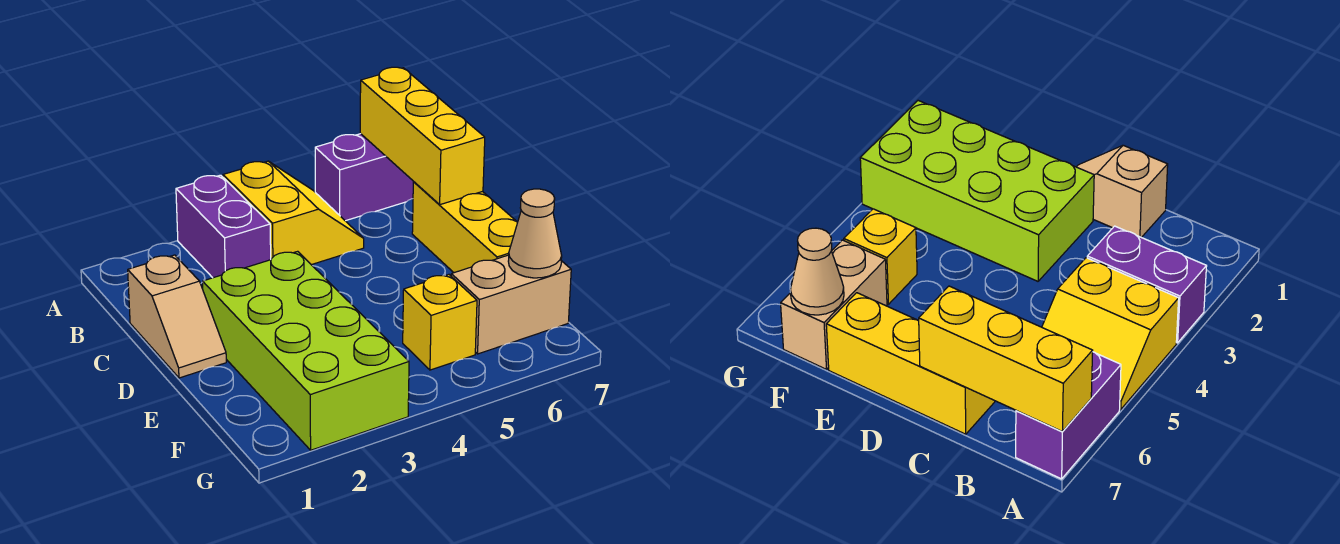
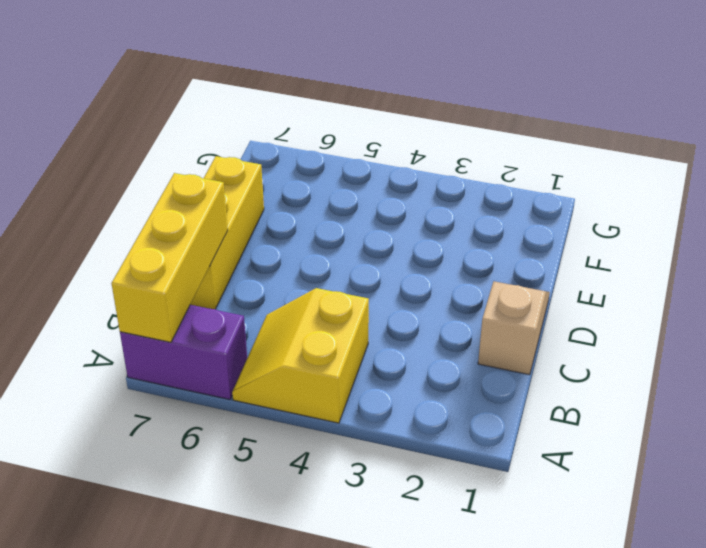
none -> purple 1x2 brick [176,175,271,278]
none -> lime 2x4 brick [203,251,409,450]

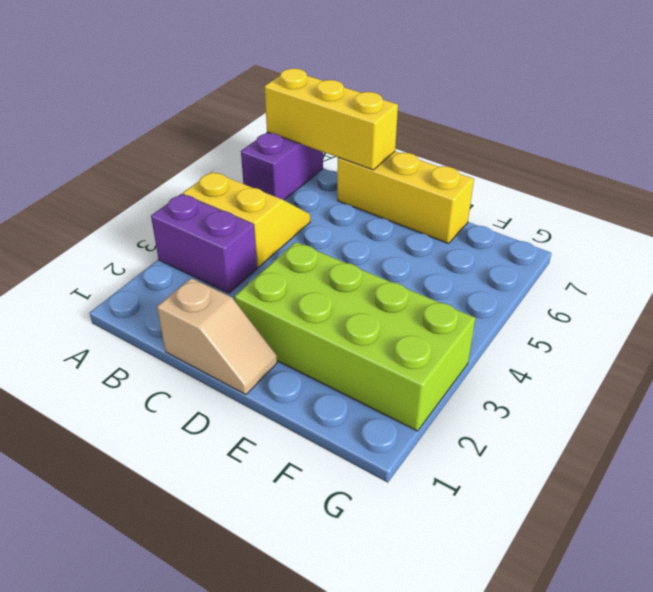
none -> yellow 1x1 brick [403,275,477,370]
none -> tan 1x2 brick [451,255,571,354]

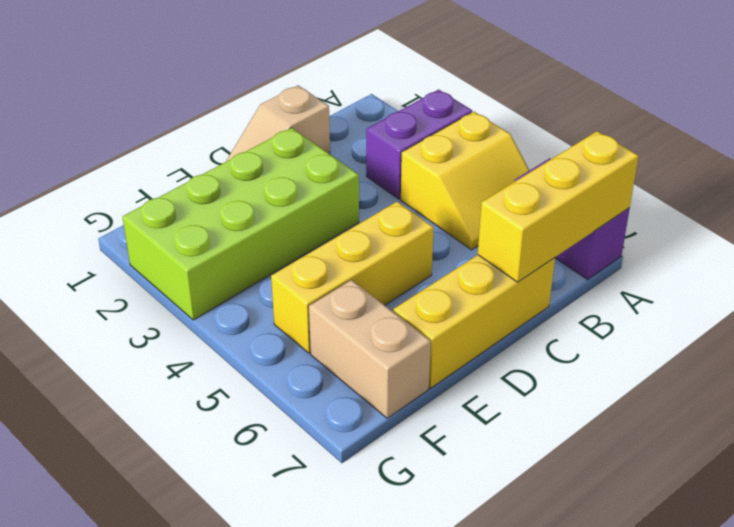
yellow 1x3 brick [271,202,434,353] -> yellow 1x1 brick [403,275,477,370]
none -> tan 1x1 cone [508,189,562,278]

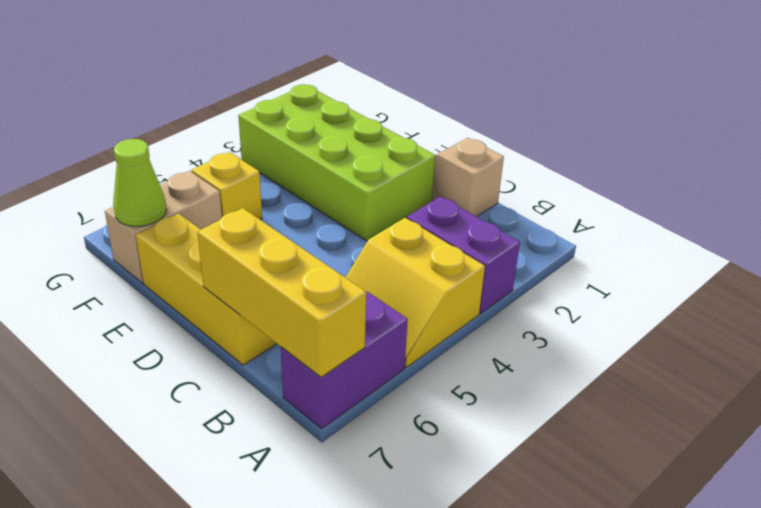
lime 1x1 cone [113,139,167,226] -> tan 1x1 cone [508,189,562,278]

